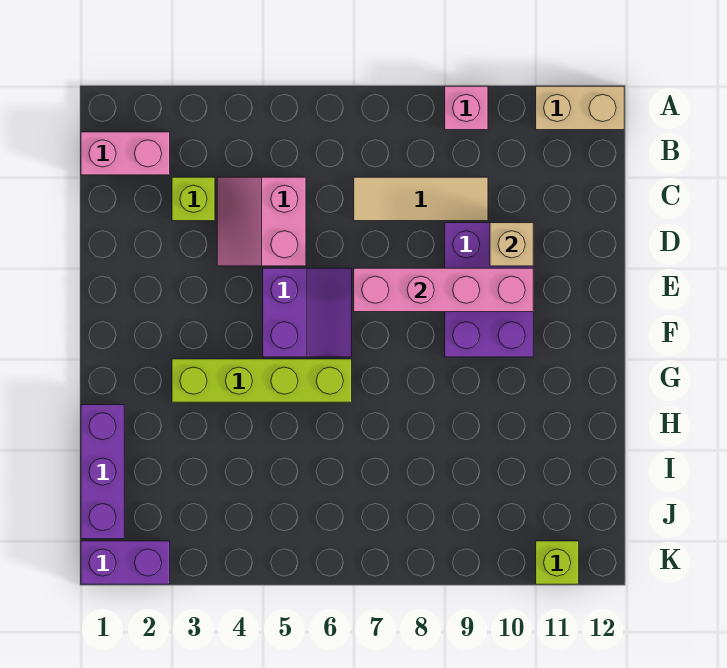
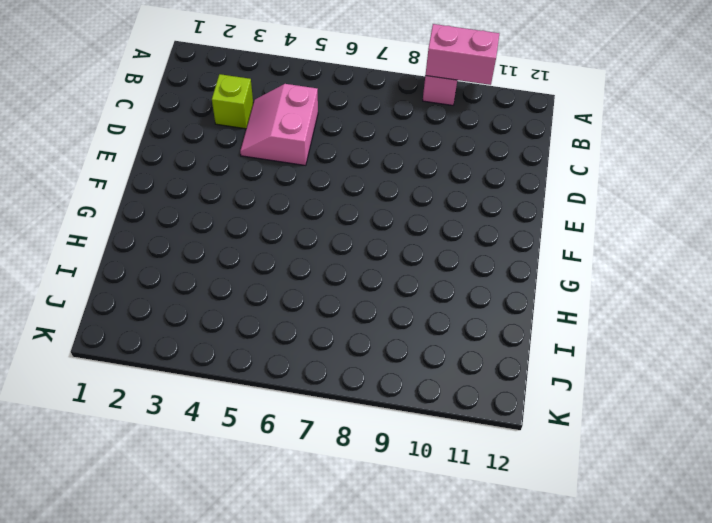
pink 1x2 brick [425,24,499,85] -> pink 1x2 brick moved to [81,132,170,175]
none -> tan 1x2 brick [536,86,624,130]
none -> tan 1x3 tile [354,177,488,221]
none -> purple 2x3 brick [445,223,533,357]

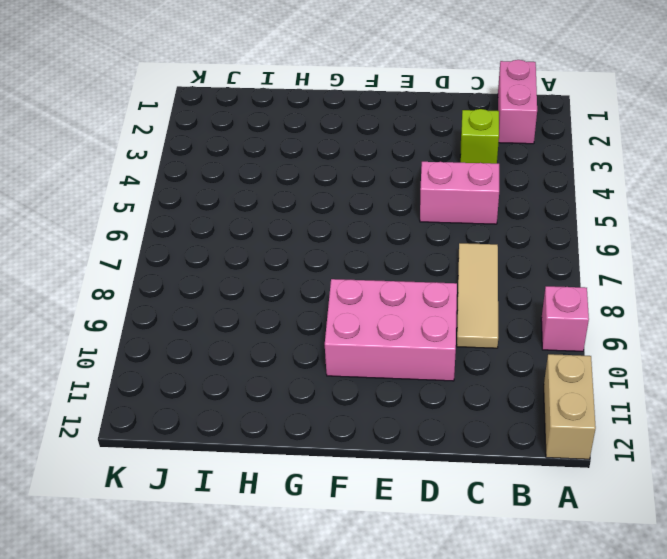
pink 2x3 brick [325,279,457,381] -> purple 2x3 brick [445,223,533,357]
none -> purple 2x2 slope [263,268,352,357]
none -> lime 1x4 brick [172,359,352,402]
none -> purple 1x3 brick [81,405,124,539]

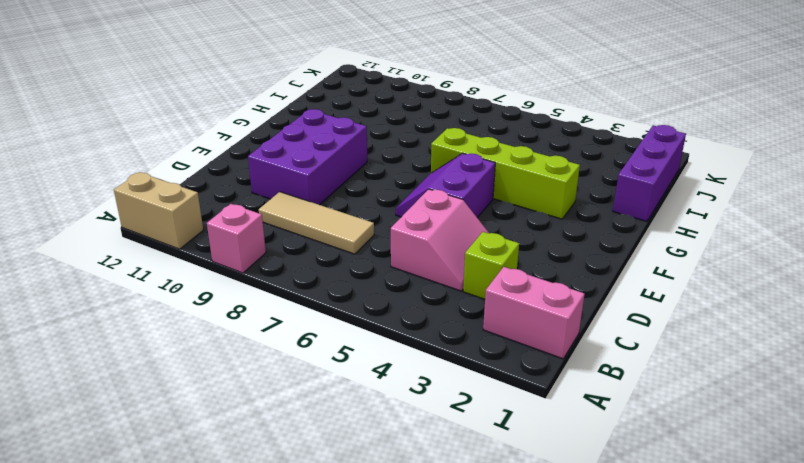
none -> purple 1x2 brick [81,541,170,584]
none -> lime 1x1 brick [536,541,579,584]
none -> tan 1x1 brick [490,223,533,266]

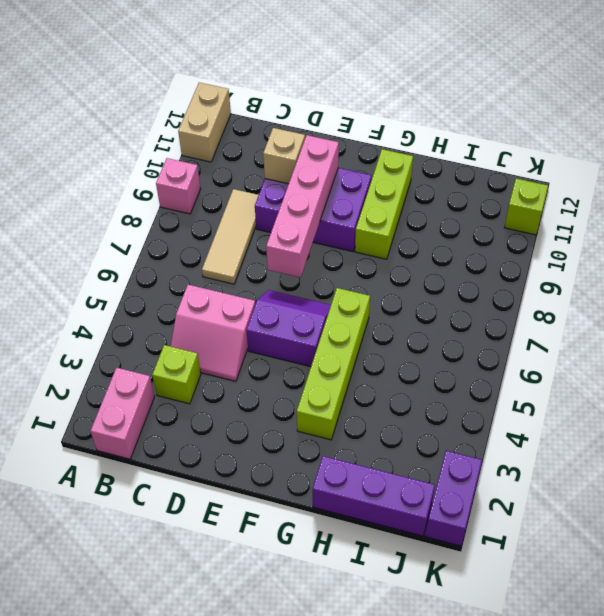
lime 1x3 brick [355,149,413,259] -> none

